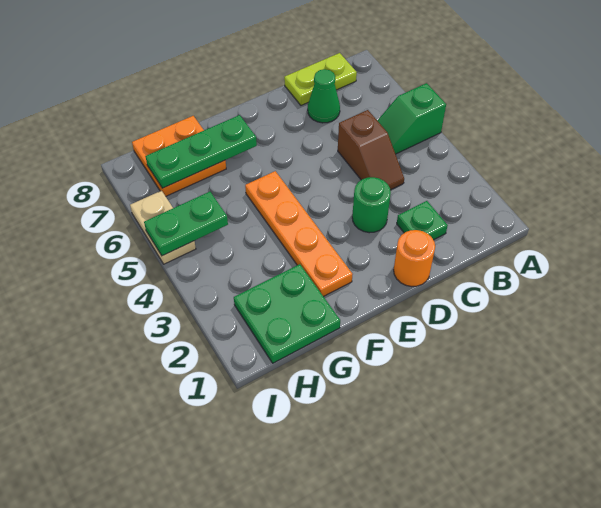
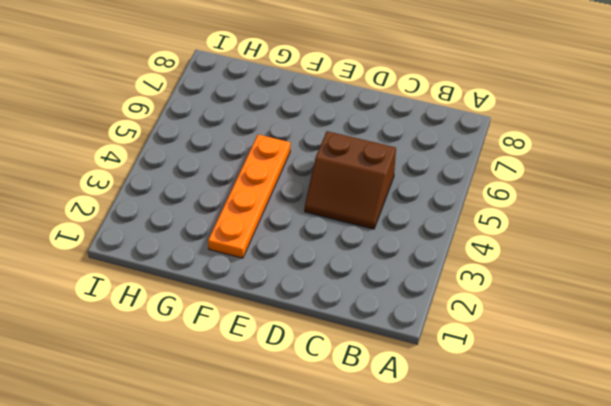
brown 2x2 slope [305,131,396,229] -> brown 1x2 slope [338,110,404,190]
none -> green 1x2 slope [377,83,446,154]
none -> lime 1x2 plate [284,53,357,105]
none -> green 1x1 plate [397,201,448,240]

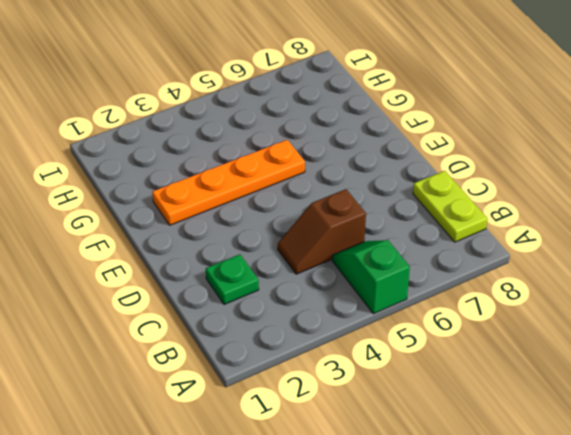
none -> green 1x1 cone [308,69,340,123]
none -> orange 1x1 round brick [394,230,435,287]
none -> green 1x1 round brick [352,177,391,233]

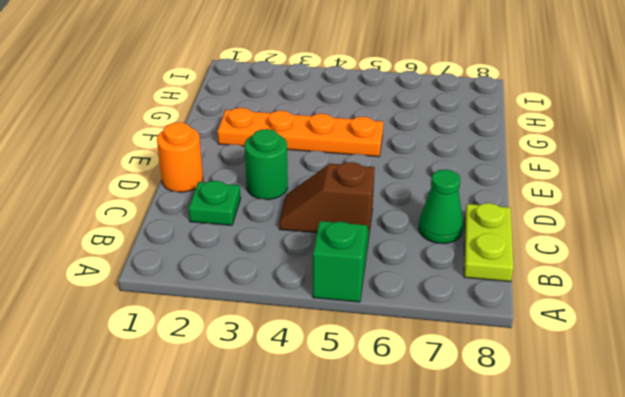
none -> green 2x2 plate [234,264,340,363]
none -> orange 2x2 plate [132,116,226,196]
none -> tan 1x2 plate [130,191,196,264]

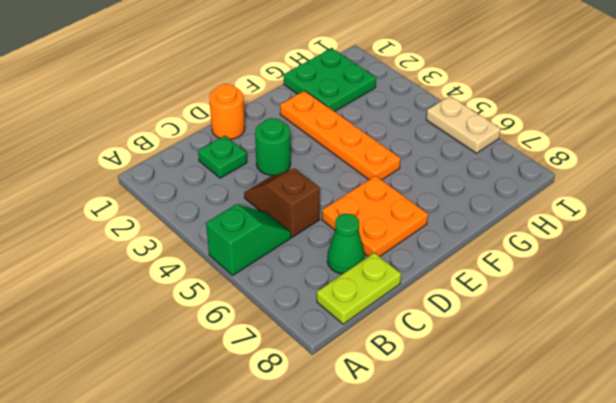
orange 2x2 plate [322,176,428,256] -> orange 2x2 plate moved to [132,116,226,196]
none -> green 1x3 plate [145,115,257,188]
none -> green 1x2 plate [144,192,228,256]

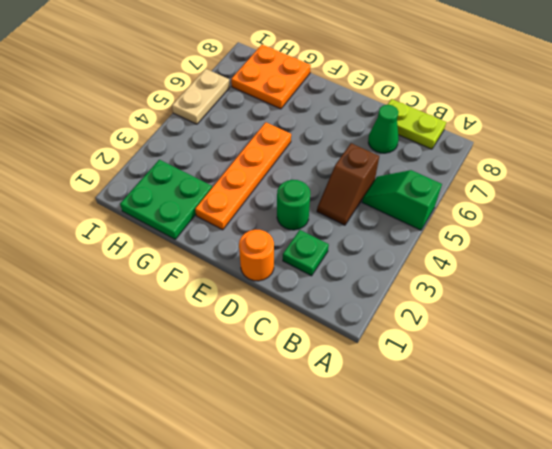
none -> green 1x3 plate [145,115,257,188]
none -> green 1x2 plate [144,192,228,256]

